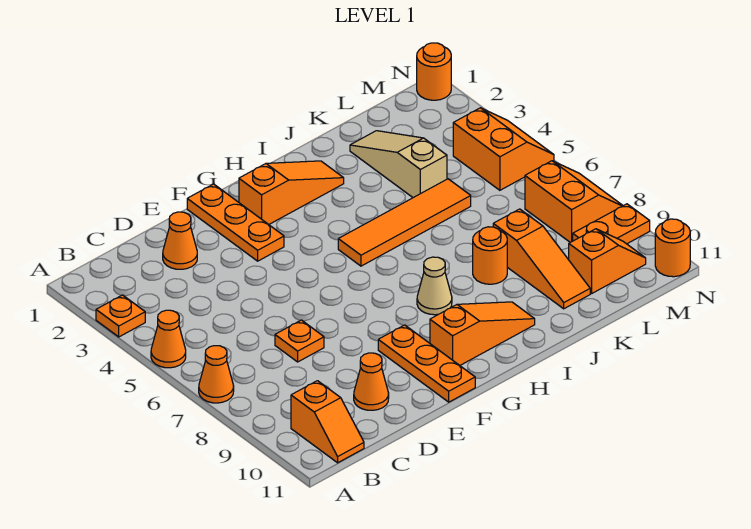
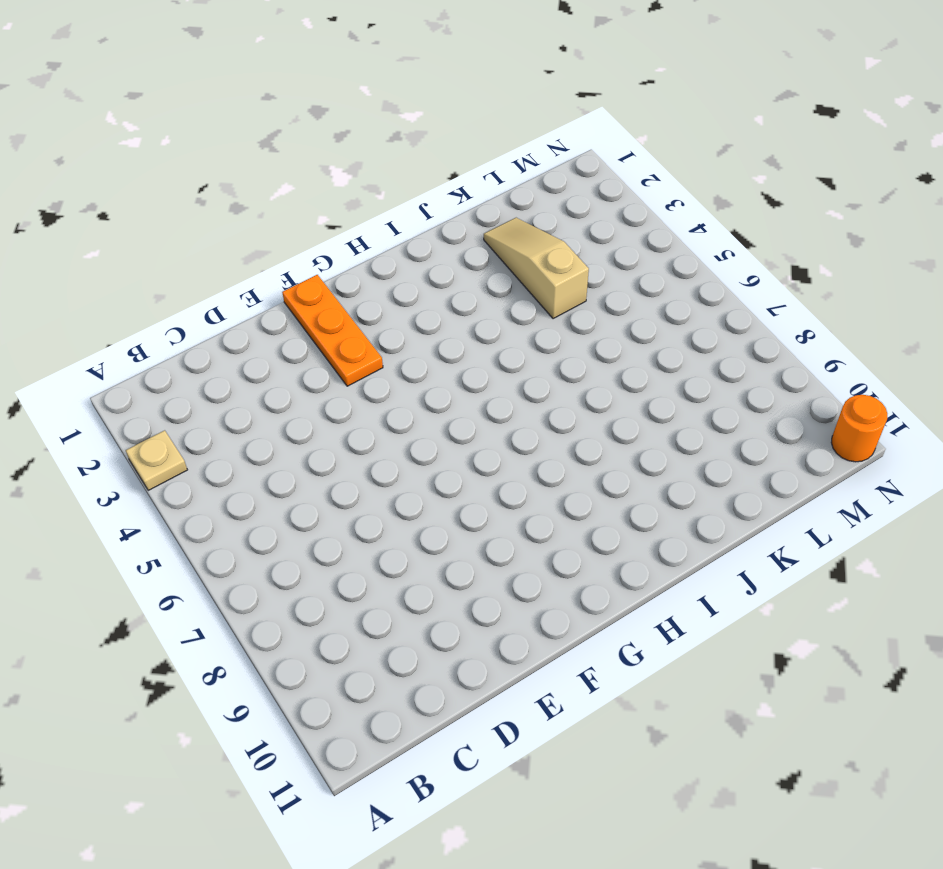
tan 1x1 plate [126,430,187,490] -> orange 1x1 plate [96,295,145,337]
none -> orange 1x1 cone [151,310,186,368]
none -> orange 1x1 cone [199,346,234,403]
none -> orange 1x2 slope [291,381,364,463]

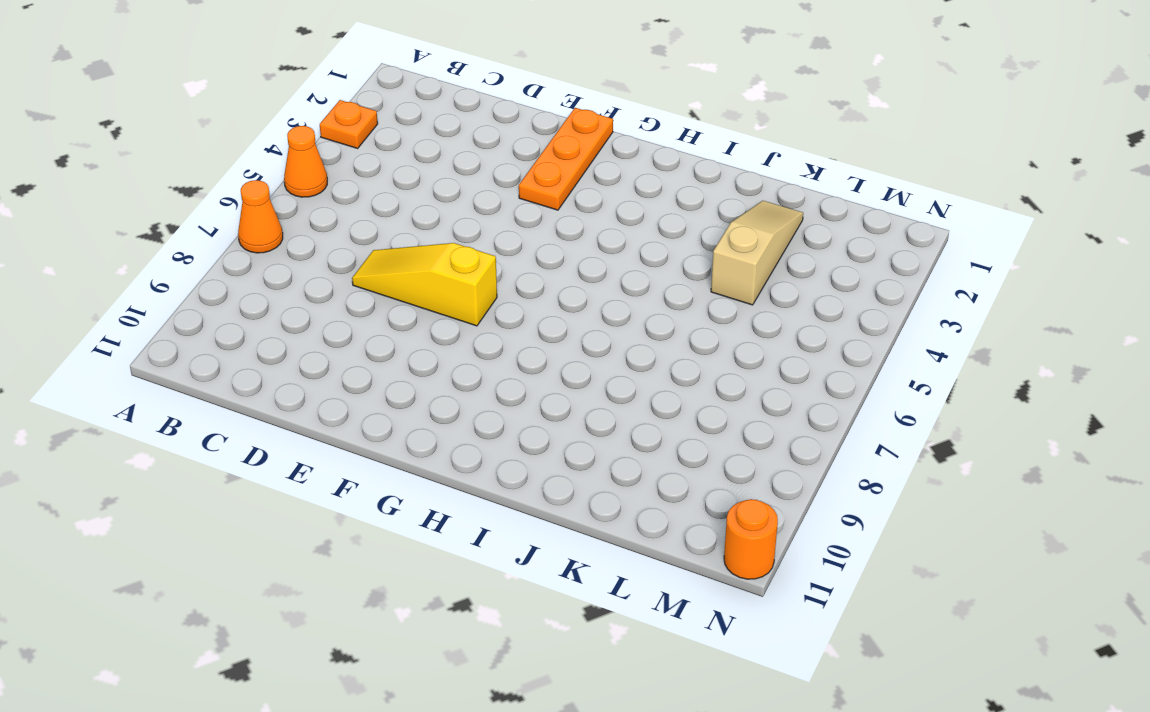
yellow 1x3 slope [352,243,497,326] -> orange 1x1 plate [275,320,324,362]
none -> orange 1x2 slope [291,381,364,463]
none -> orange 1x1 cone [163,212,197,269]
none -> orange 1x1 cone [354,353,389,410]

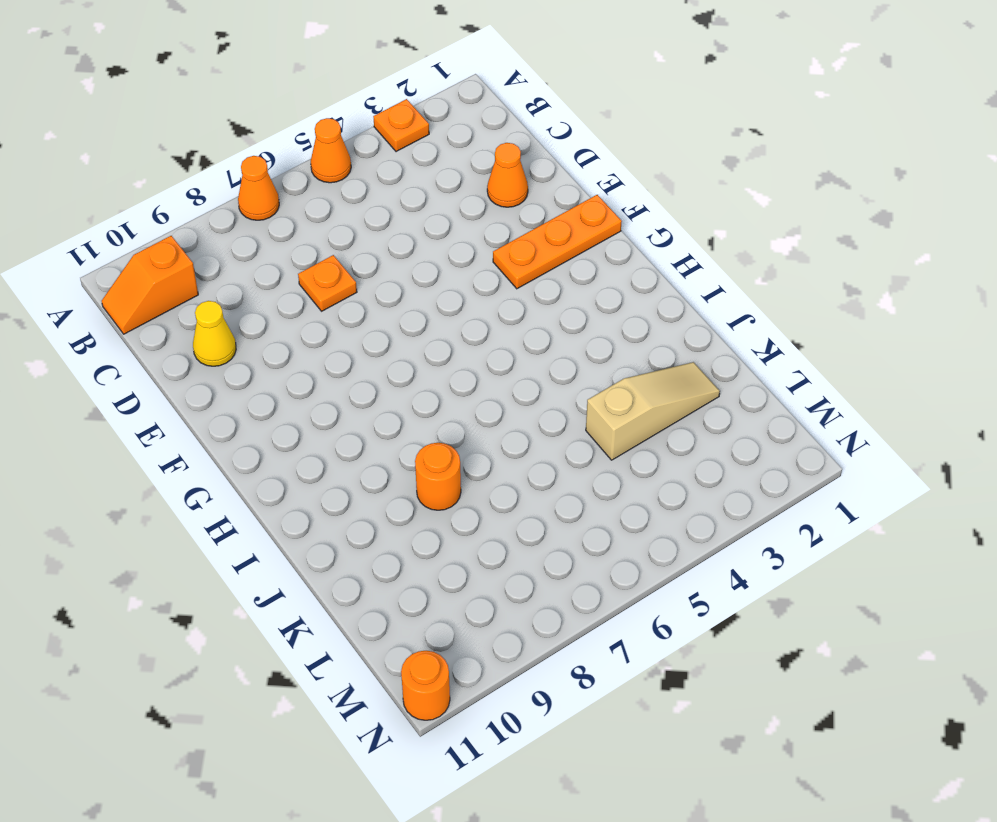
yellow 1x1 cone [193,301,236,366] -> orange 1x1 cone [354,353,389,410]
none -> orange 1x3 plate [378,325,475,402]
none -> orange 1x3 slope [239,161,344,224]
none -> orange 1x3 slope [430,302,535,365]

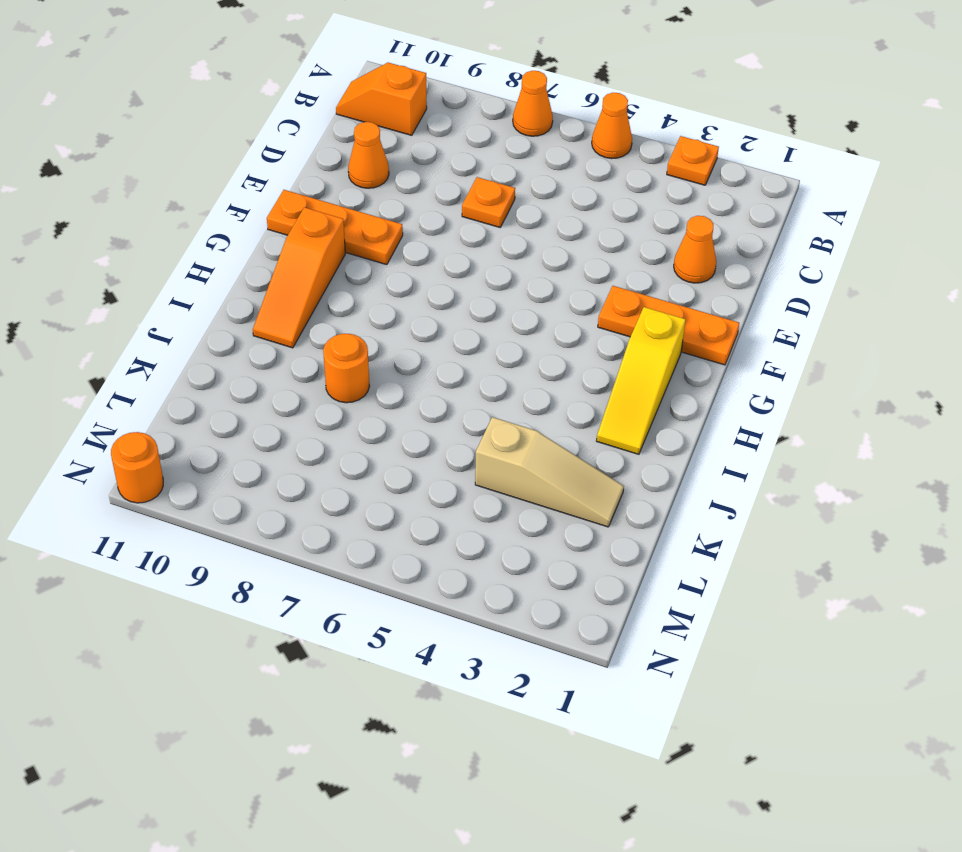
yellow 1x3 slope [597,307,686,454] -> orange 1x3 slope [239,161,344,224]
none -> orange 1x4 tile [338,179,471,266]
none -> tan 1x1 cone [417,257,452,315]
none -> orange 1x3 slope [493,209,590,309]

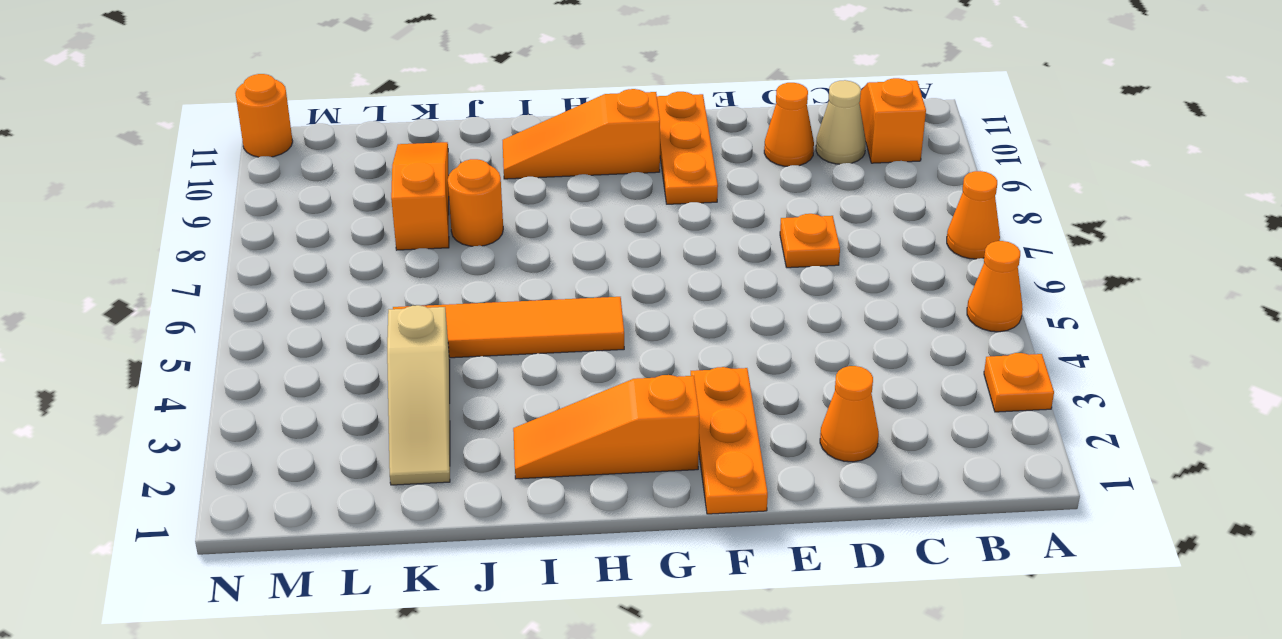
tan 1x1 cone [816,80,866,164] -> tan 1x1 cone moved to [417,257,452,315]
none -> orange 1x2 slope [569,229,646,294]
none -> orange 2x2 slope [453,108,554,190]
none -> orange 2x2 slope [525,161,623,242]

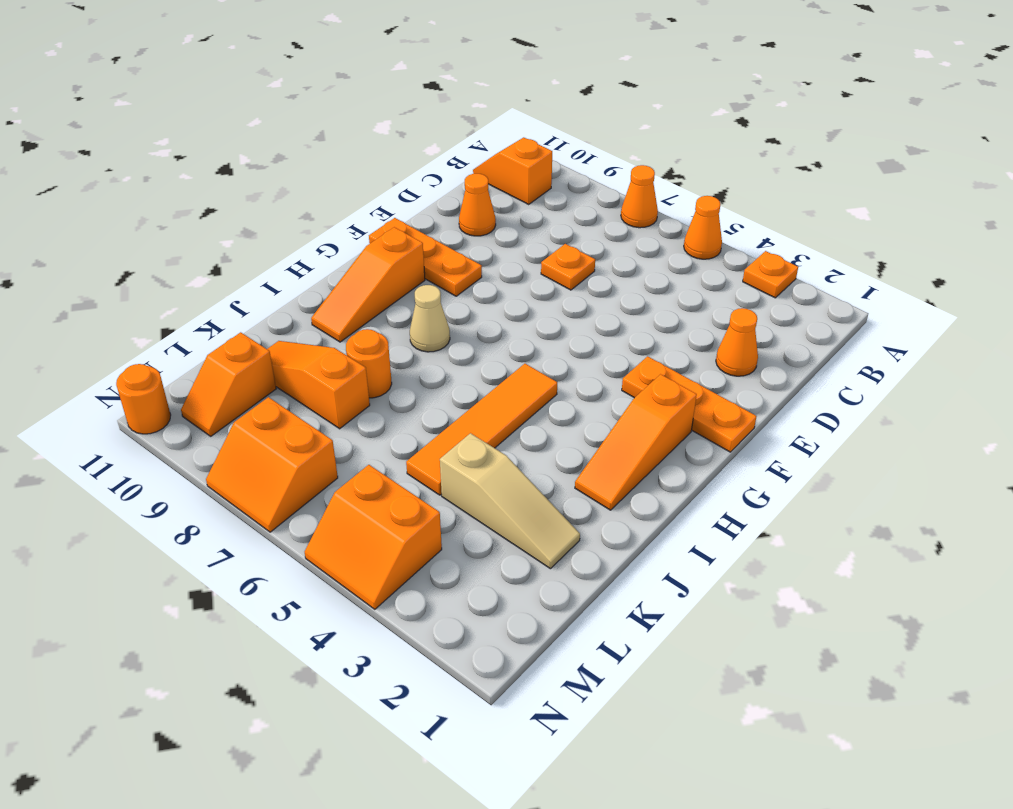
none -> orange 1x2 plate [573,204,650,244]
none -> orange 1x1 round brick [417,43,451,100]

